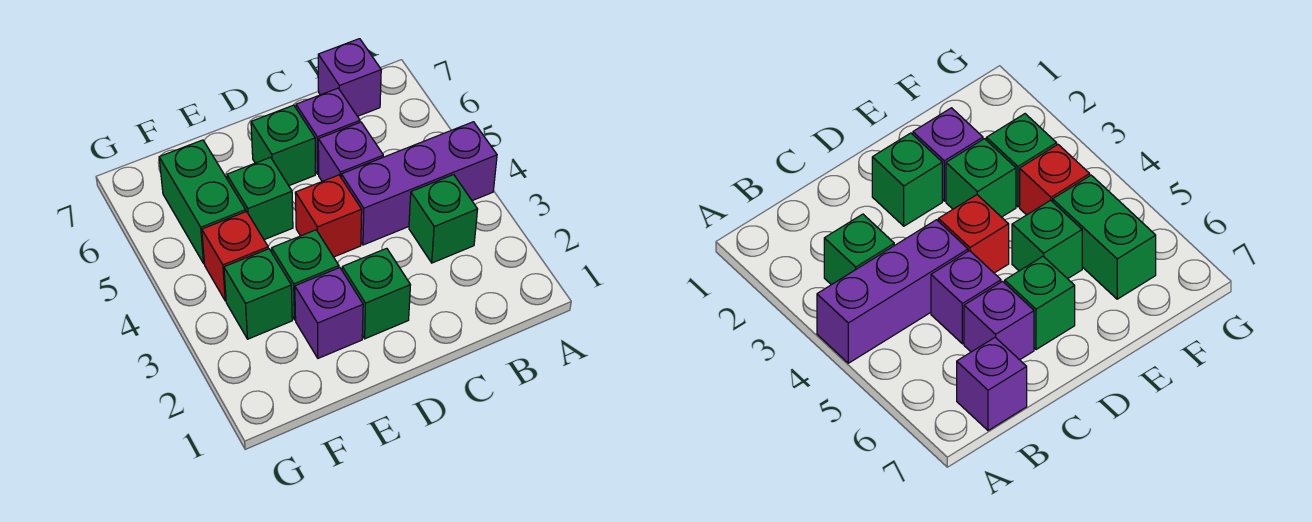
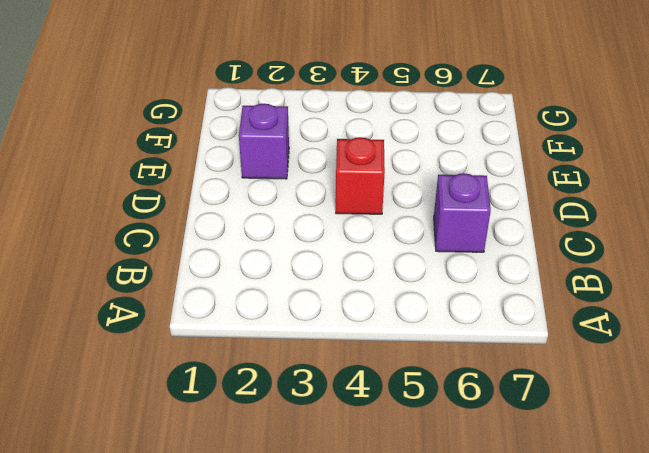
none -> purple 1x3 brick [341,122,497,245]
none -> green 1x1 brick [409,175,478,263]
none -> purple 1x1 brick [318,39,381,116]

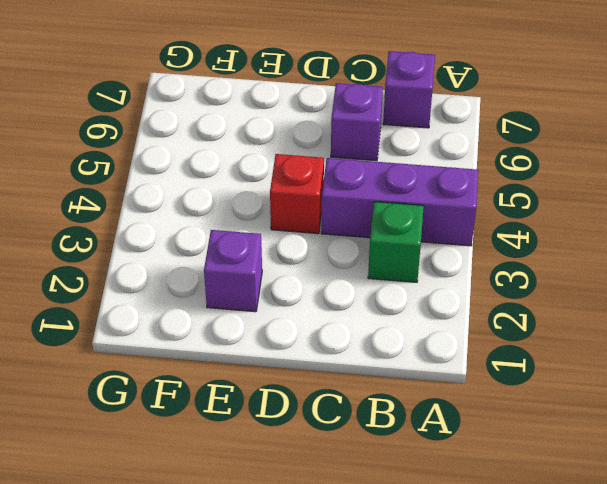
none -> purple 1x1 brick [318,122,383,181]
none -> green 1x1 brick [342,248,410,339]
none -> green 1x1 brick [251,105,315,186]

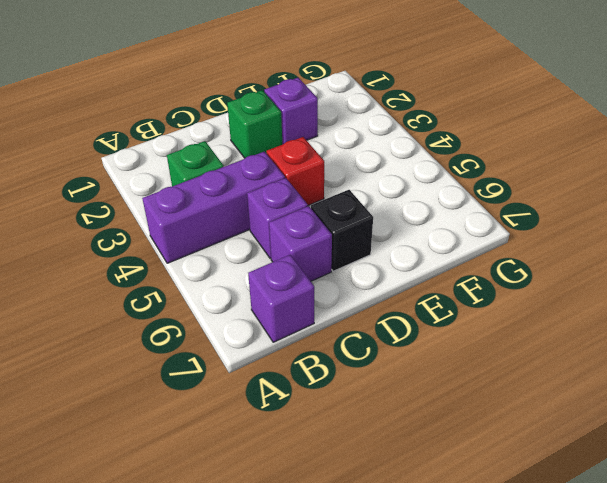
black 1x1 brick [311,190,373,271] -> green 1x1 brick [251,105,315,186]
none -> green 1x1 brick [272,230,339,320]
none -> green 1x1 brick [227,157,293,240]
none -> green 1x1 brick [224,249,292,339]

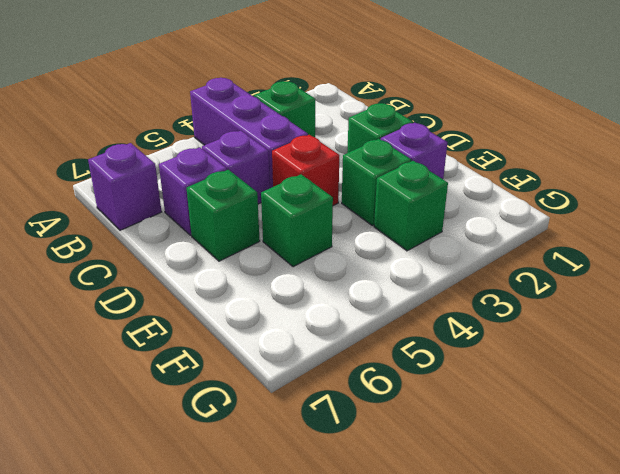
none -> red 1x1 brick [202,212,268,301]
none -> green 1x2 brick [159,140,246,263]

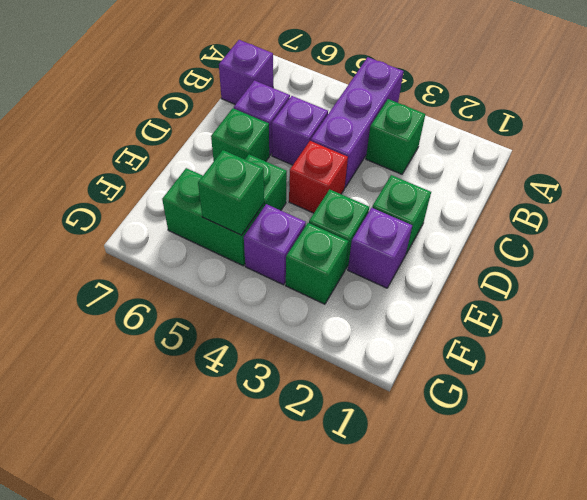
purple 1x1 brick [244,204,306,285] -> red 1x1 brick [202,212,268,301]
green 1x1 brick [198,150,264,235] -> none

